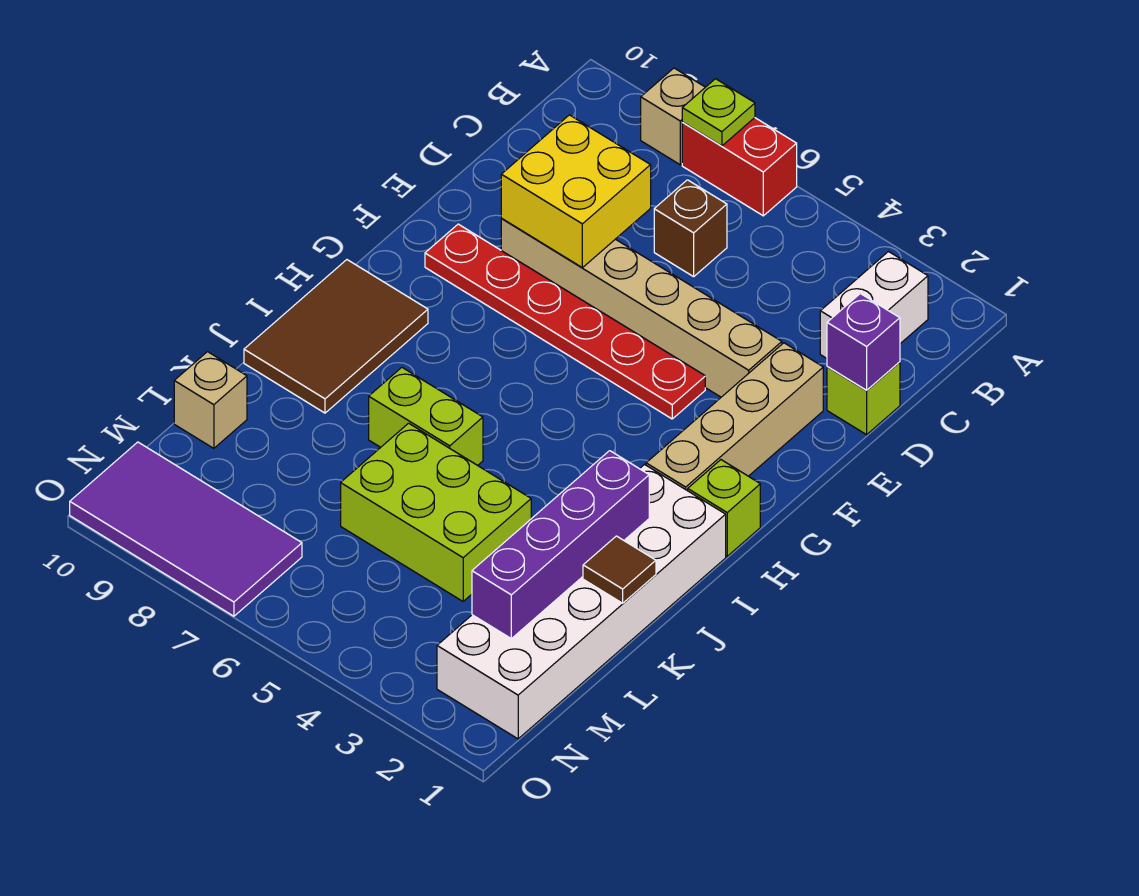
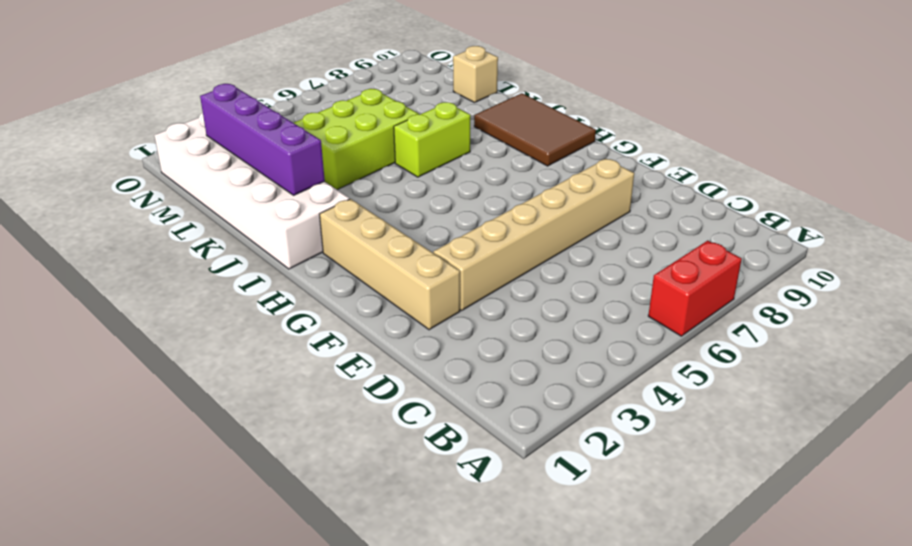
none -> tan 1x1 brick [641,68,705,165]
none -> white 1x2 brick [820,252,928,358]
none -> brown 1x1 brick [654,180,727,277]

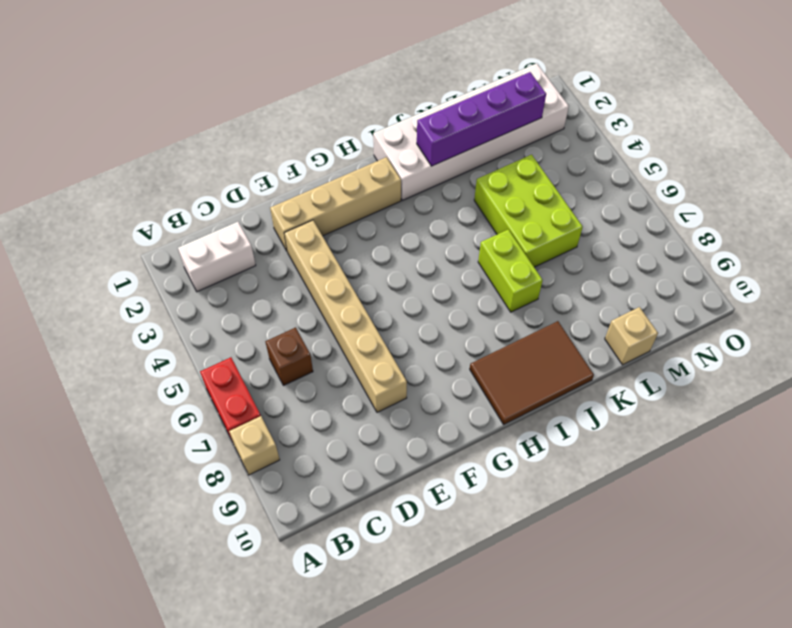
none -> lime 1x1 brick [827,362,900,435]
none -> red 1x6 plate [425,224,705,419]
none -> lime 1x1 brick [688,460,760,556]

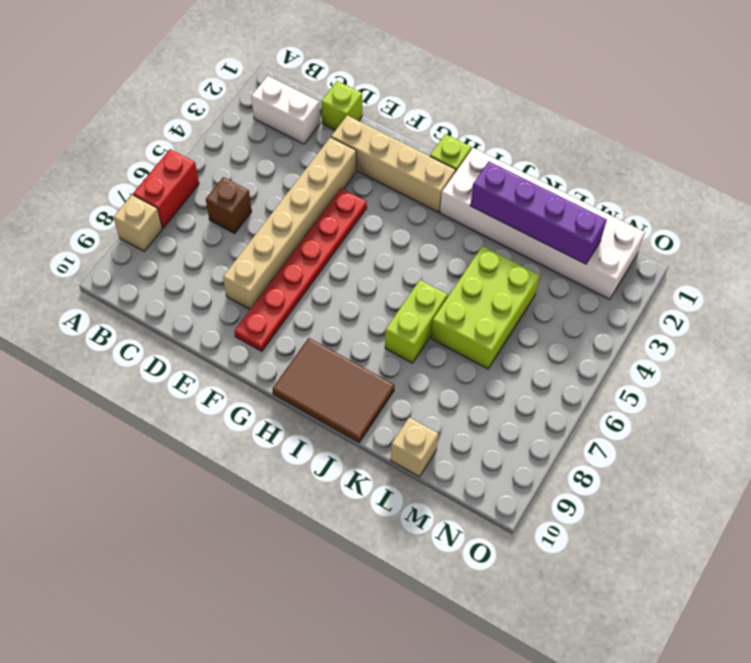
none -> purple 2x4 tile [70,442,302,616]
none -> lime 1x1 plate [682,79,755,146]
none -> purple 1x1 brick [827,294,900,390]

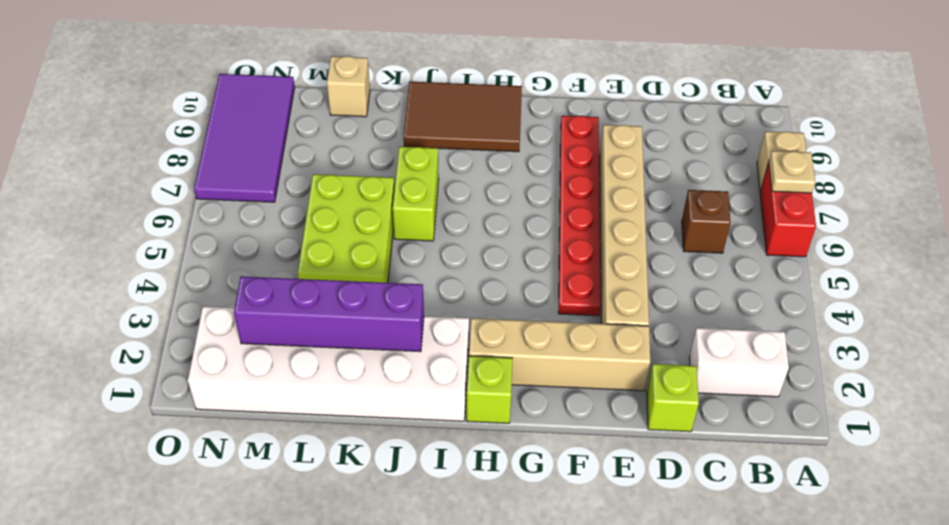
tan 1x1 plate [769,151,815,193] -> lime 1x1 plate [682,79,755,146]
none -> purple 1x1 brick [827,294,900,390]
none -> yellow 2x2 brick [501,115,651,268]
none -> brown 1x1 tile [583,536,656,603]

